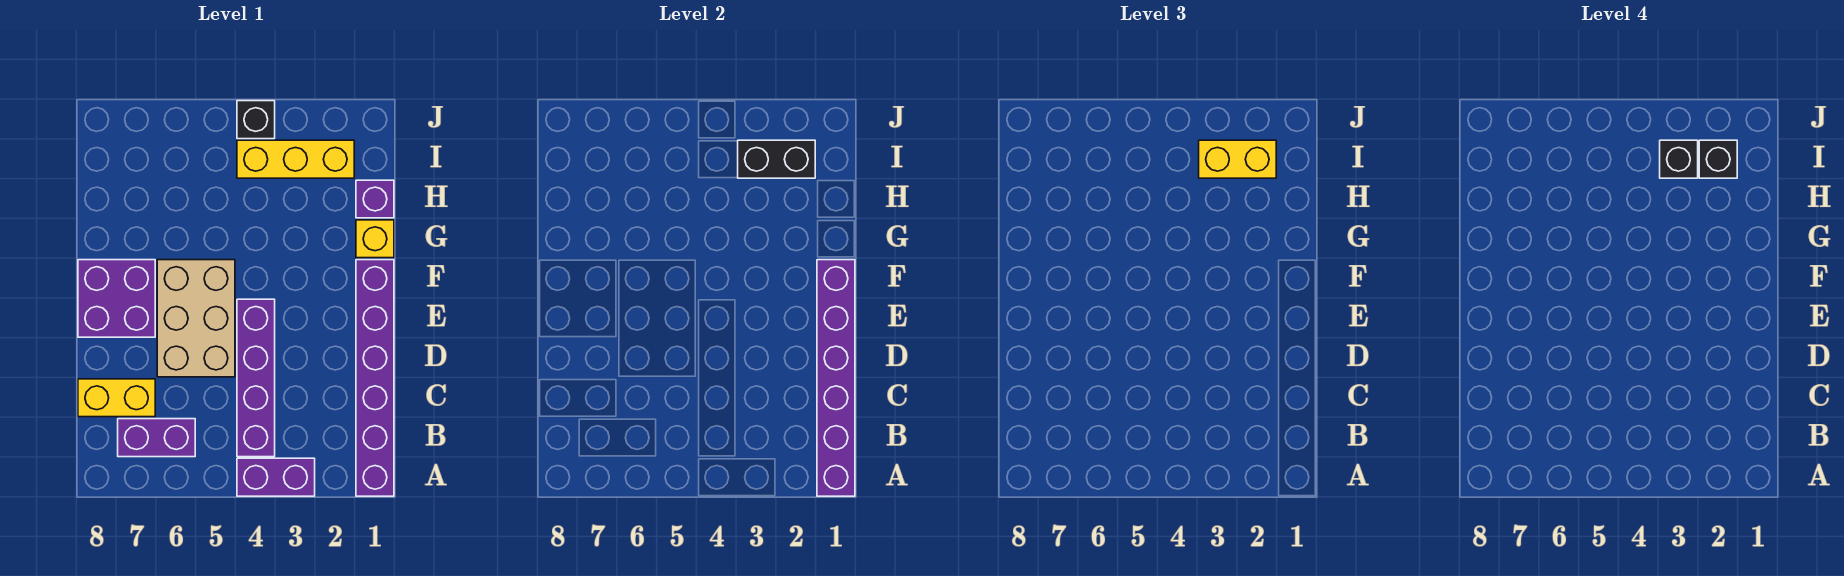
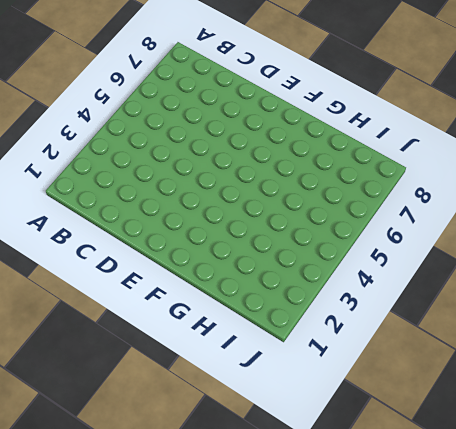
none -> purple 1x6 brick [356,260,394,496]
none -> purple 1x2 brick [237,458,315,496]
none -> purple 1x4 brick [237,299,275,457]

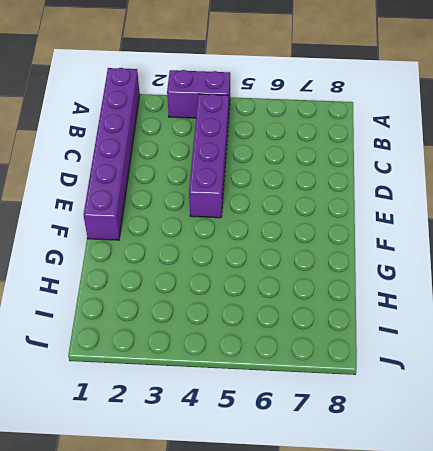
none -> purple 1x2 brick [118,419,195,457]
none -> yellow 1x2 brick [78,379,155,417]
none -> tan 2x3 brick [157,260,235,377]

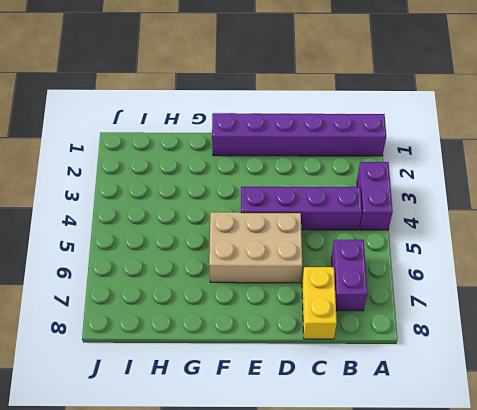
none -> purple 2x2 brick [78,260,155,337]
none -> yellow 1x1 brick [356,220,394,258]
none -> purple 1x1 brick [356,180,394,218]

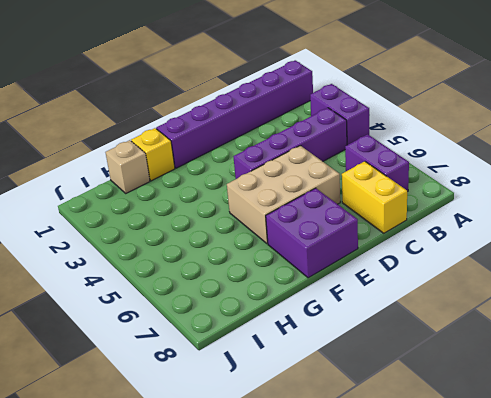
tan 1x1 brick [105,140,150,193] -> purple 1x1 brick [356,180,394,218]
none -> yellow 1x3 brick [237,140,354,178]
none -> black 1x1 brick [237,101,275,139]
none -> purple 1x6 brick [817,260,855,496]

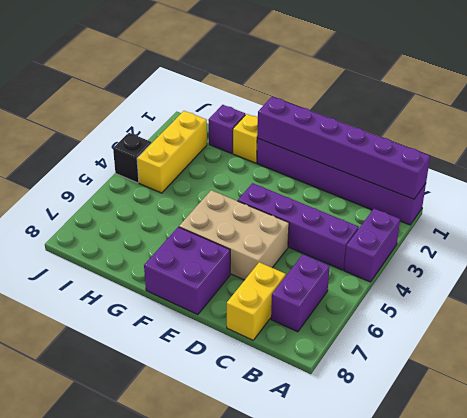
none -> black 1x2 brick [738,140,815,178]
none -> yellow 1x2 brick [1199,140,1276,178]
none -> black 1x1 brick [1699,140,1737,178]

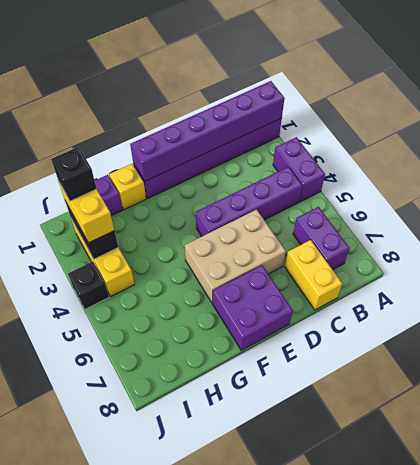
none -> black 1x1 brick [1660,140,1698,178]

